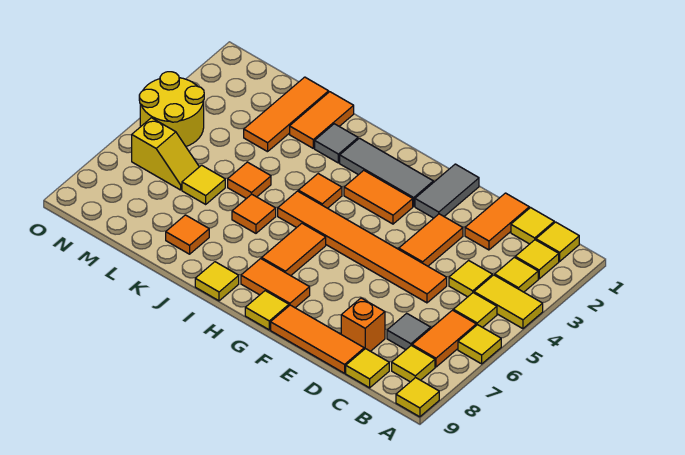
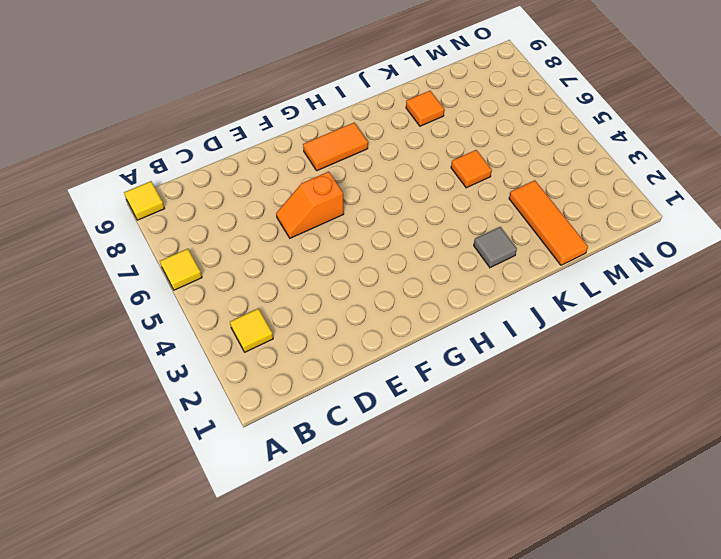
orange 1x2 slope [276,172,344,238] -> none
none -> yellow 1x2 tile [474,275,543,329]
none -> yellow 1x1 tile [536,222,579,261]
none -> yellow 1x1 tile [515,240,559,279]
none -> yellow 1x1 tile [453,293,497,327]

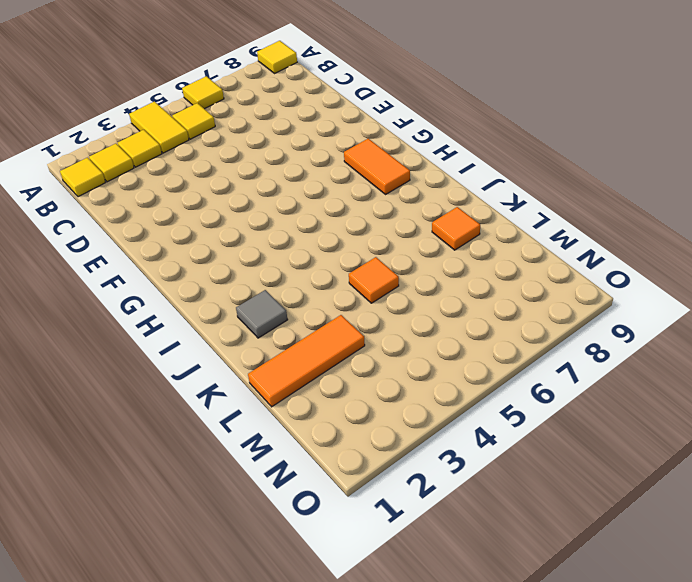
none -> orange 1x2 tile [412,310,476,367]
none -> yellow 1x1 tile [392,346,435,382]
none -> yellow 1x1 tile [511,208,554,244]
none -> yellow 1x1 tile [449,260,492,297]

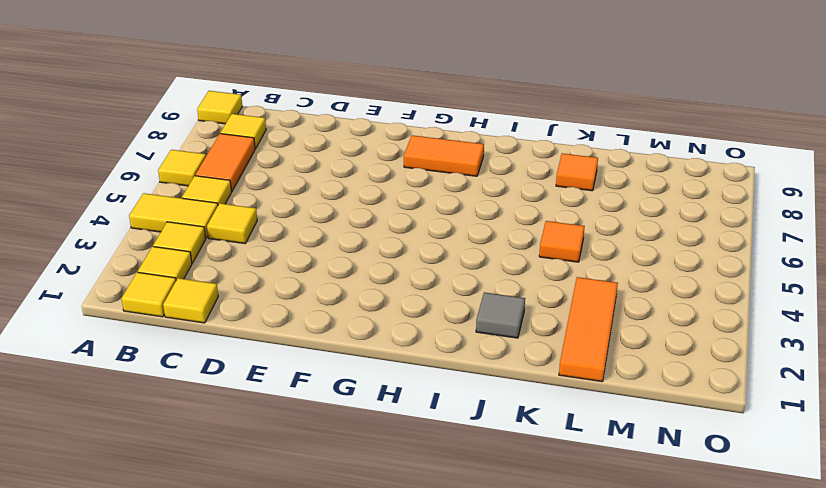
none -> grey 1x1 tile [387,313,431,350]
none -> yellow 1x1 tile [346,349,389,388]
none -> orange 1x2 tile [465,193,529,250]
none -> orange 1x6 tile [278,191,447,303]

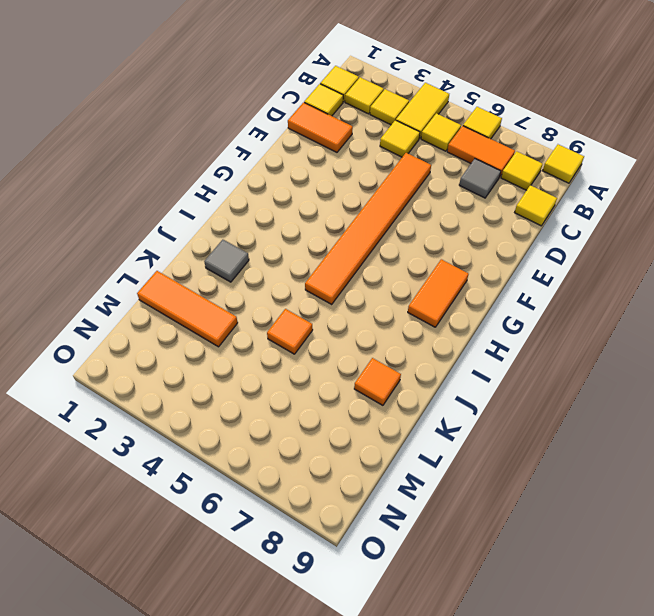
none -> orange 1x1 brick [341,298,385,351]
none -> orange 1x3 tile [271,305,364,373]
none -> orange 1x2 tile [399,214,463,266]
none -> grey 1x2 tile [415,164,479,218]

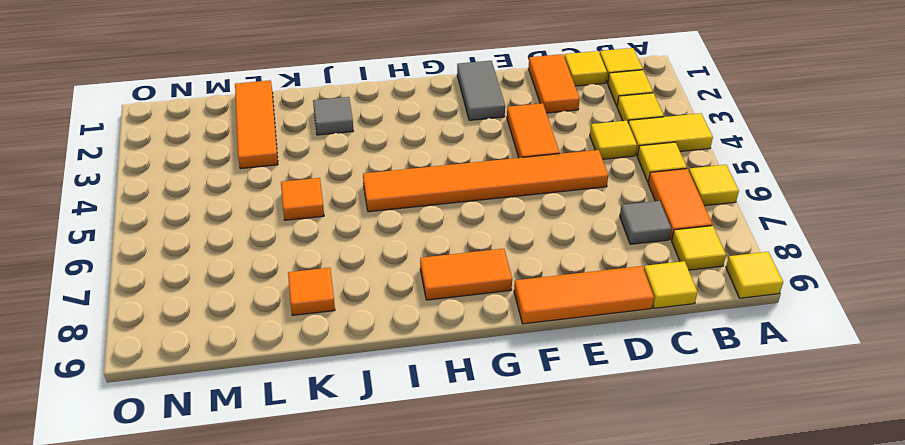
none -> orange 1x1 brick [341,298,385,351]
none -> grey 1x3 tile [340,138,433,206]
none -> orange 1x2 tile [344,170,413,224]
none -> yellow 1x1 tile [245,291,289,330]

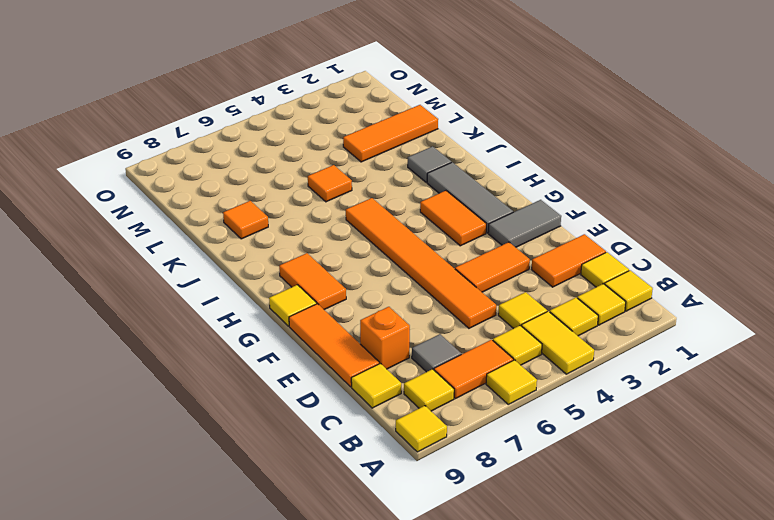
none -> orange 1x2 tile [262,223,326,276]
none -> orange 1x1 tile [298,174,342,208]
none -> yellow 1x1 tile [195,262,239,301]
none -> orange 1x1 tile [232,194,276,233]

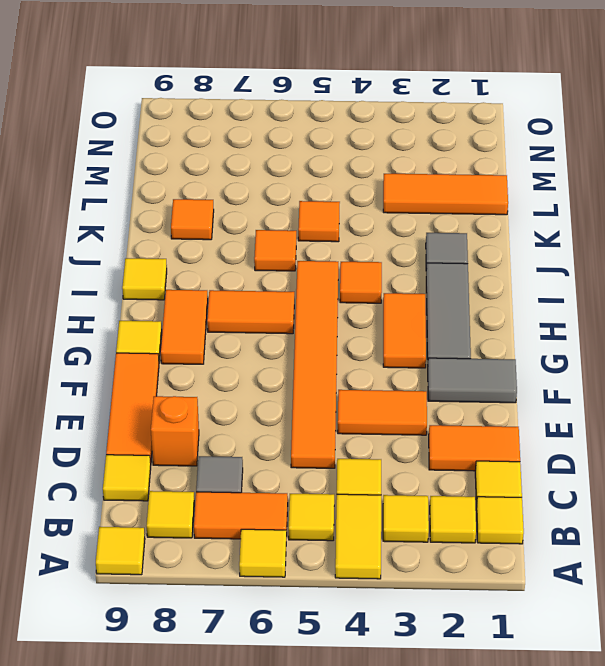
none -> orange 1x2 tile [290,92,354,148]
none -> yellow 1x1 tile [182,165,225,204]
none -> yellow 1x2 slope [132,118,199,190]
none -> yellow 2x2 round brick [139,72,204,146]

